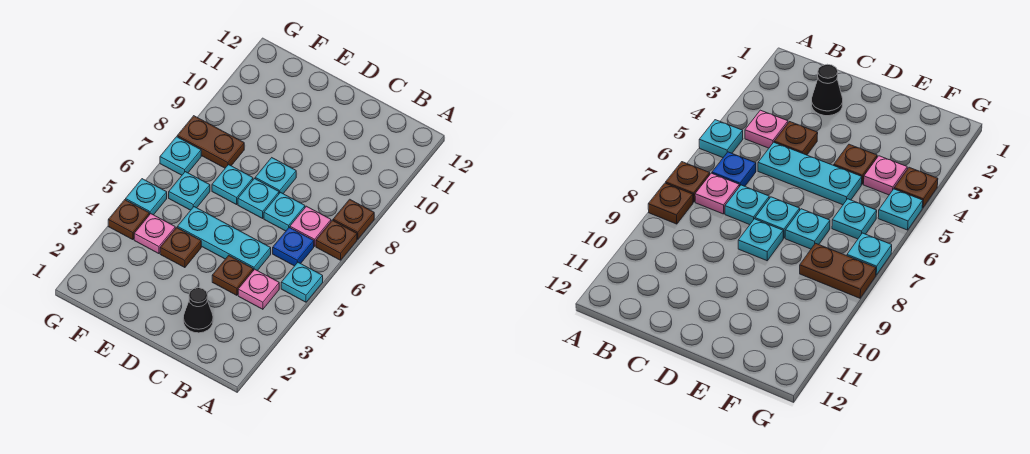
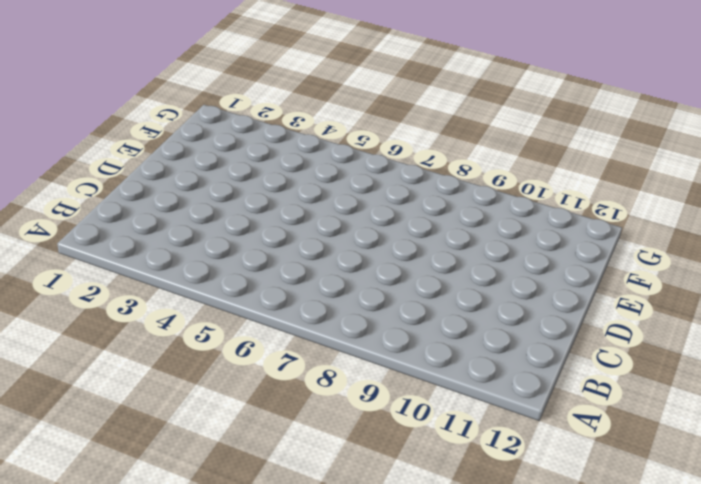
none -> cyan 1x1 plate [281,262,323,302]
none -> brown 1x1 plate [316,220,357,260]
none -> brown 1x1 plate [333,199,374,239]

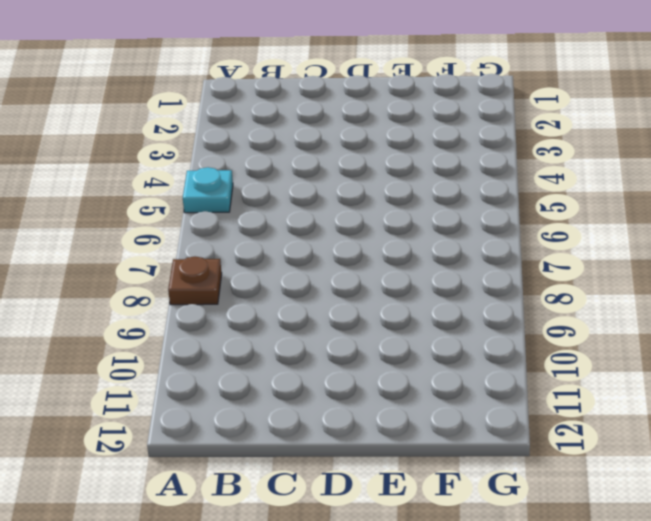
none -> brown 1x1 plate [316,220,357,260]
none -> pink 1x1 plate [238,269,279,309]
none -> blue 1x1 plate [273,227,314,266]

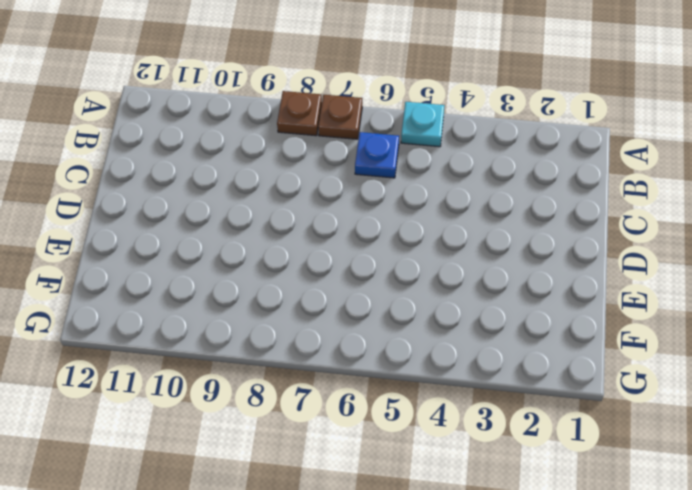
none -> pink 1x1 plate [238,269,279,309]
none -> pink 1x1 plate [290,206,331,246]
none -> black 1x1 cone [183,288,213,333]

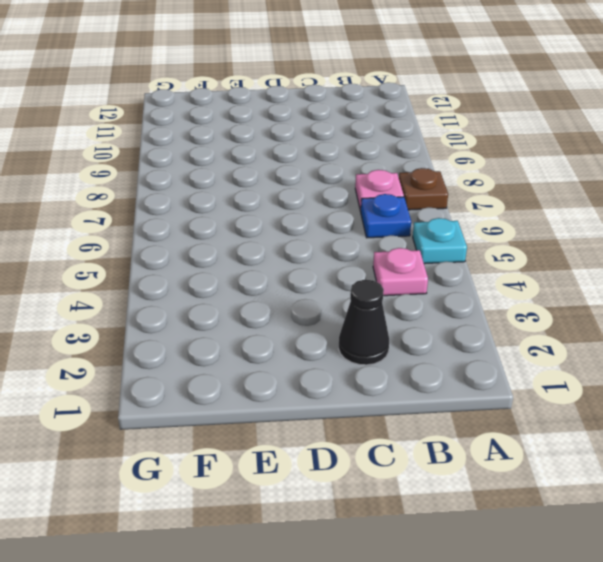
none -> brown 1x1 plate [333,199,374,239]
none -> brown 1x1 plate [212,255,253,295]
none -> cyan 1x3 plate [177,207,271,271]

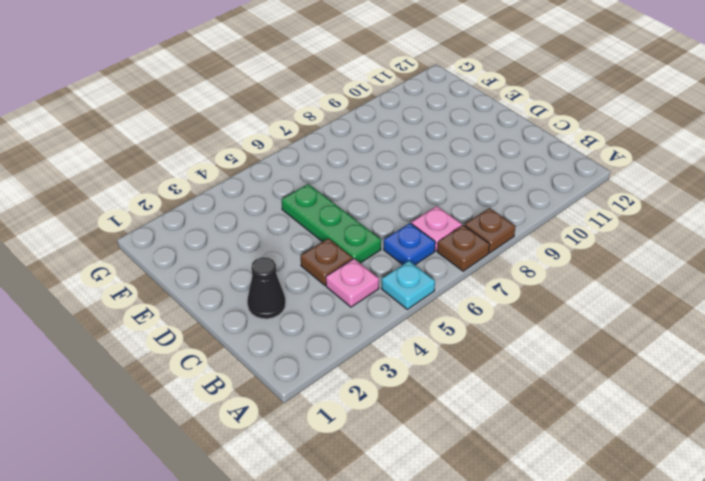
green 1x3 plate [282,184,381,263] -> cyan 1x3 plate [177,207,271,271]
none -> cyan 1x1 plate [264,193,305,231]
none -> cyan 1x1 plate [238,179,279,218]
none -> cyan 1x1 plate [255,158,296,193]

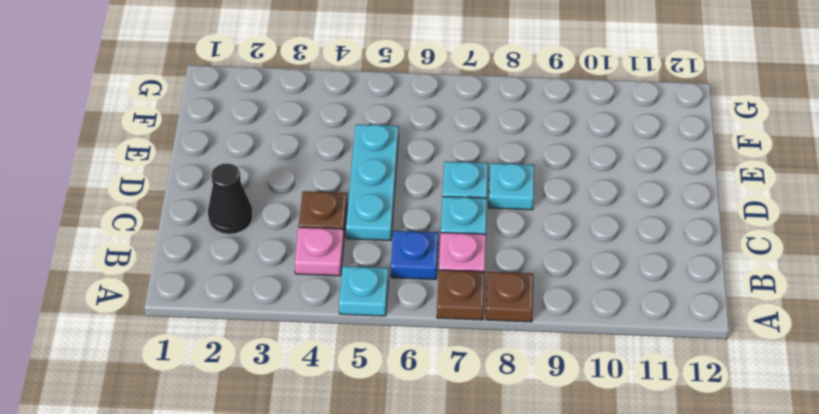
none -> brown 1x1 plate [160,228,201,268]
none -> cyan 1x1 plate [212,165,253,205]
none -> pink 1x1 plate [134,214,175,254]

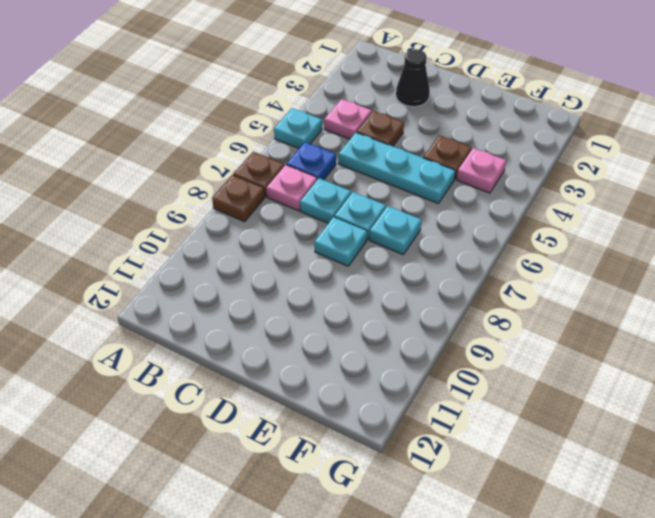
none -> cyan 1x1 plate [169,172,210,210]
none -> brown 1x2 plate [177,116,244,168]
none -> brown 1x1 plate [108,200,149,240]

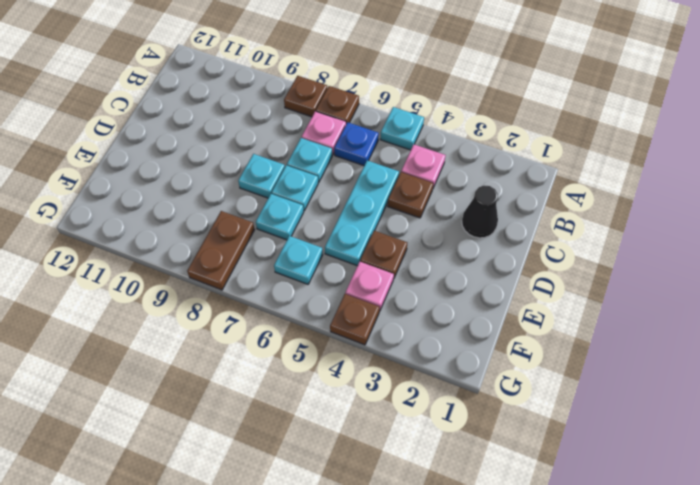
none -> cyan 1x1 plate [126,179,167,215]
none -> cyan 1x1 plate [160,137,201,175]

